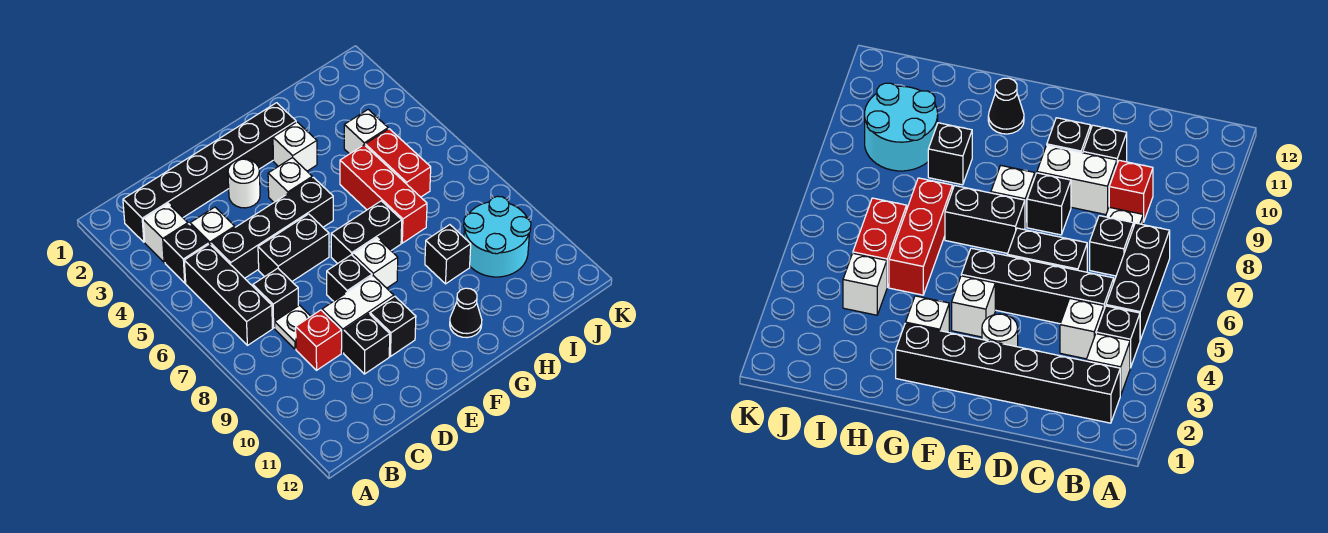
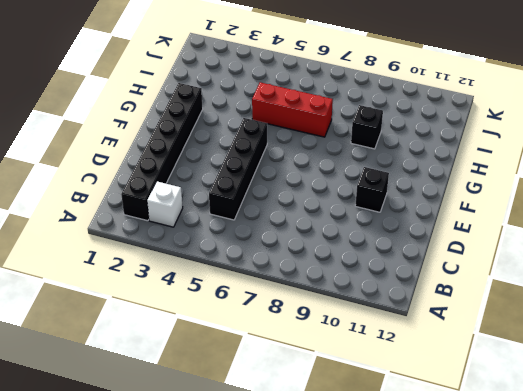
none -> black 1x1 brick [164,224,209,283]
none -> black 1x3 brick [184,244,272,345]
none -> white 1x1 brick [190,207,235,245]

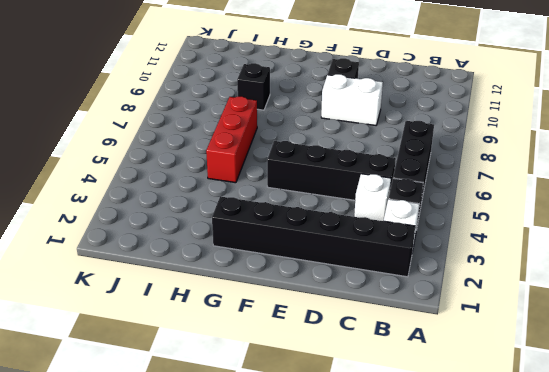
none -> black 1x1 brick [253,268,298,328]
none -> white 1x1 plate [275,305,311,349]
none -> red 1x1 brick [296,310,342,370]

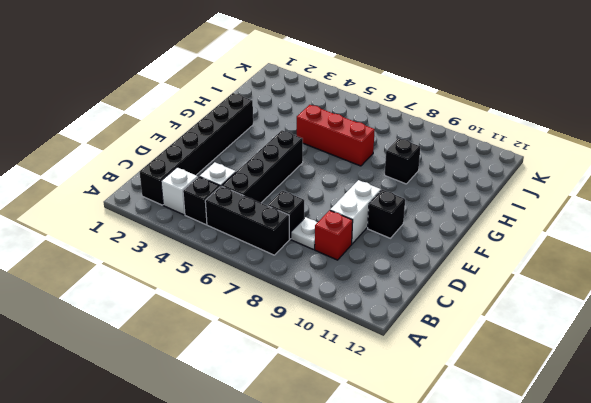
none -> black 1x2 brick [258,214,329,281]
none -> black 1x1 brick [344,314,390,374]
none -> white 1x1 round brick [228,159,260,208]

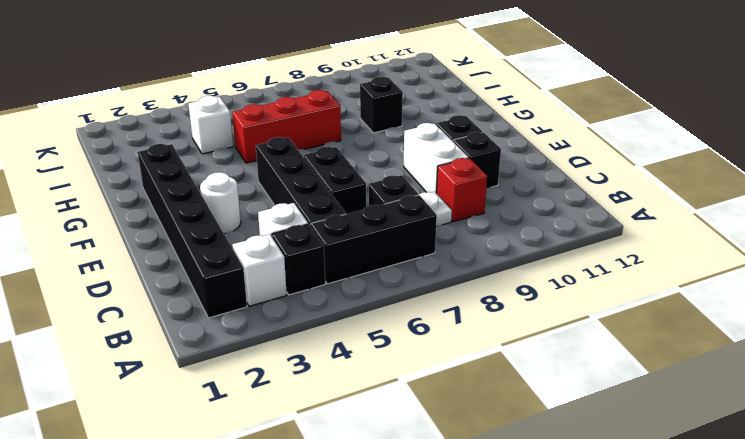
none -> black 1x1 brick [327,255,372,301]
none -> white 1x1 brick [268,158,312,202]
none -> black 1x2 brick [331,201,402,264]

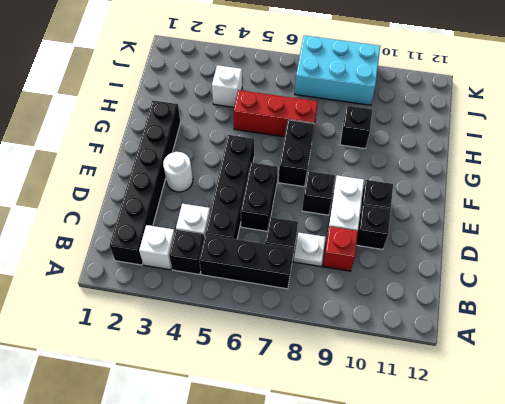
cyan 2x3 brick [295,36,380,105] -> cyan 2x2 round brick [464,196,531,277]
none -> white 1x1 brick [268,158,312,202]
none -> white 1x1 brick [353,238,398,288]
none -> white 1x1 brick [273,122,317,171]

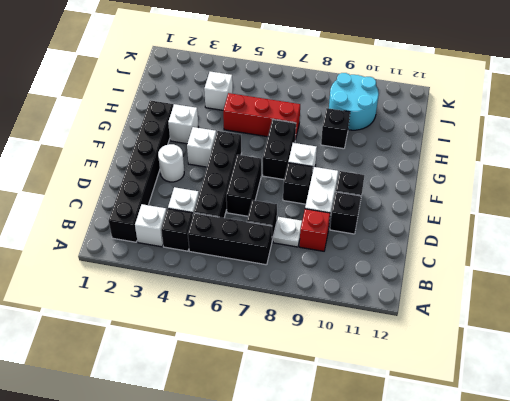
none -> black 1x1 cone [450,288,482,338]
none -> red 1x2 brick [365,129,431,197]

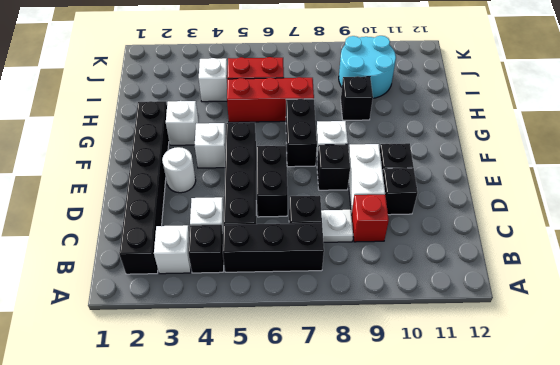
none -> black 1x1 cone [450,288,482,338]

